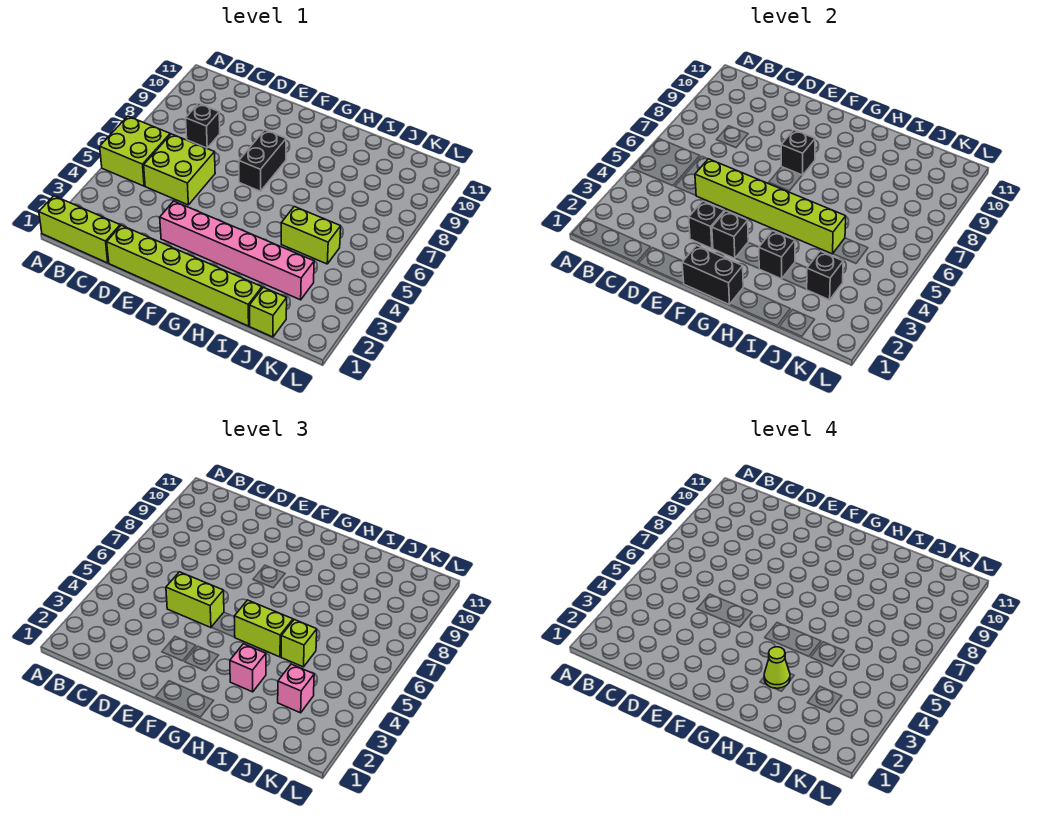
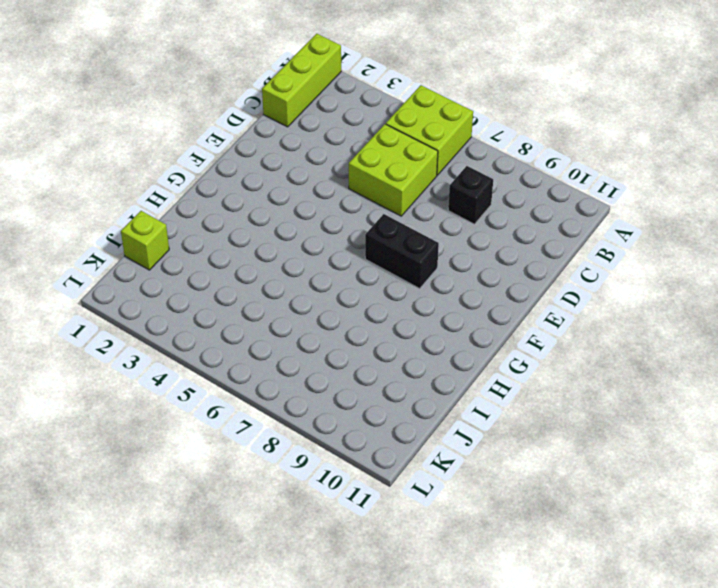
none -> lime 1x6 brick [107,225,262,326]
none -> pink 1x6 brick [160,201,314,300]
none -> lime 1x2 brick [281,207,341,264]

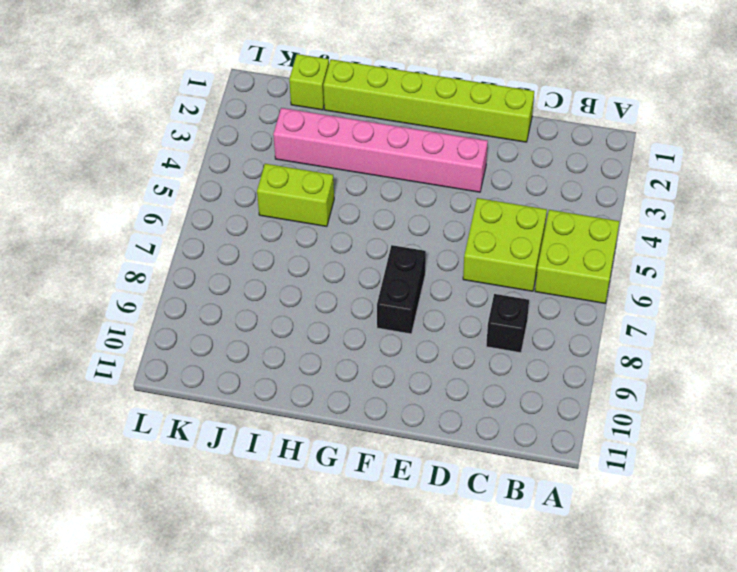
none -> lime 1x3 brick [39,196,120,263]
none -> lime 1x6 brick [695,159,846,254]
none -> black 1x1 brick [689,201,724,248]

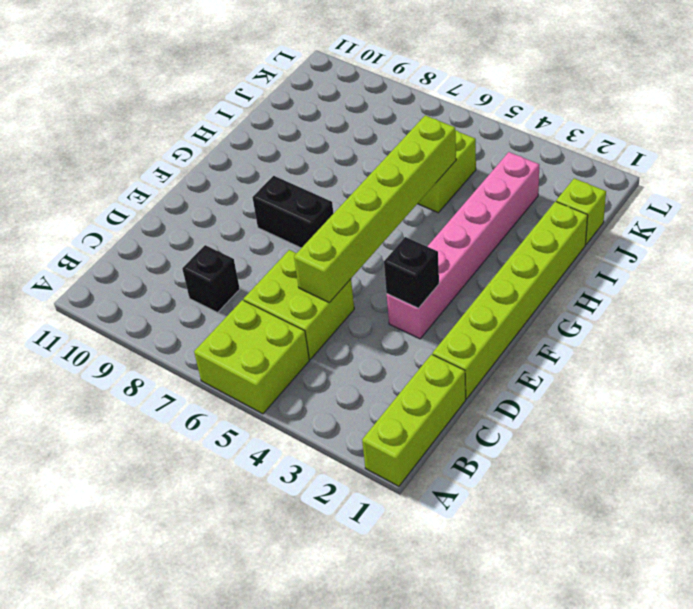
none -> black 1x2 brick [682,246,743,305]
none -> black 1x1 brick [712,211,748,258]
none -> black 1x1 brick [781,130,815,175]

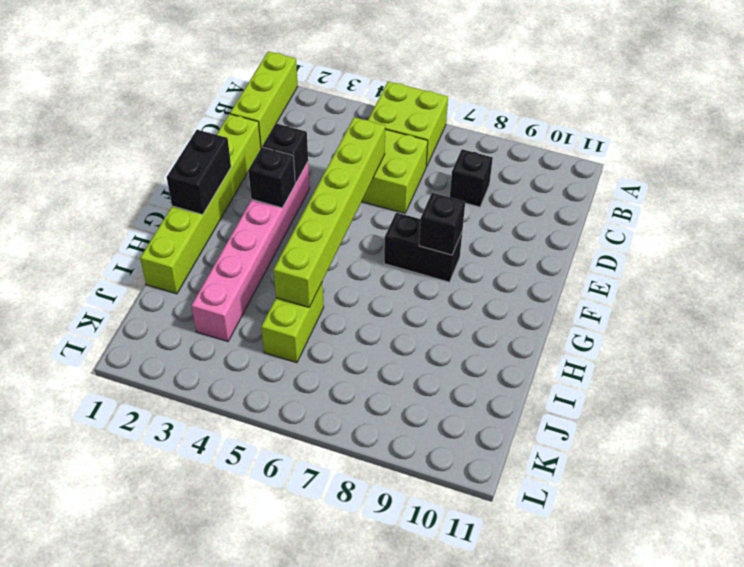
none -> lime 1x1 brick [250,287,287,337]
none -> black 1x1 brick [759,231,795,279]
none -> black 1x1 brick [807,251,843,300]

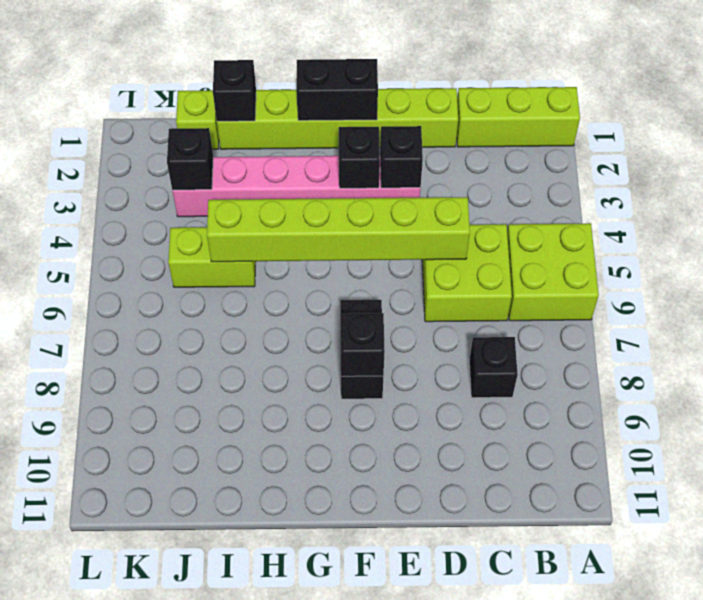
black 1x1 brick [213,60,256,121] -> black 1x1 brick moved to [759,231,795,279]
none -> lime 1x2 brick [166,572,224,628]
none -> lime 1x2 brick [234,600,293,657]
none -> pink 1x1 brick [230,644,266,692]

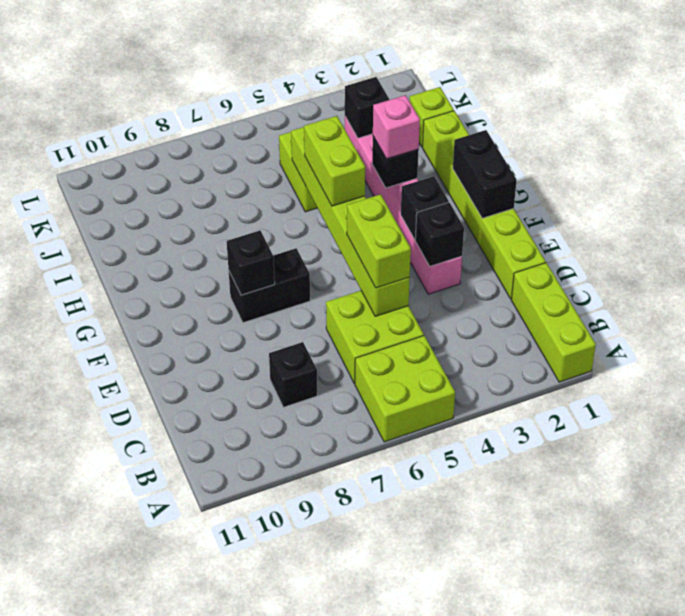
none -> lime 1x1 brick [281,620,317,667]
none -> pink 1x1 brick [278,664,314,713]
none -> lime 1x1 cone [764,647,790,688]

